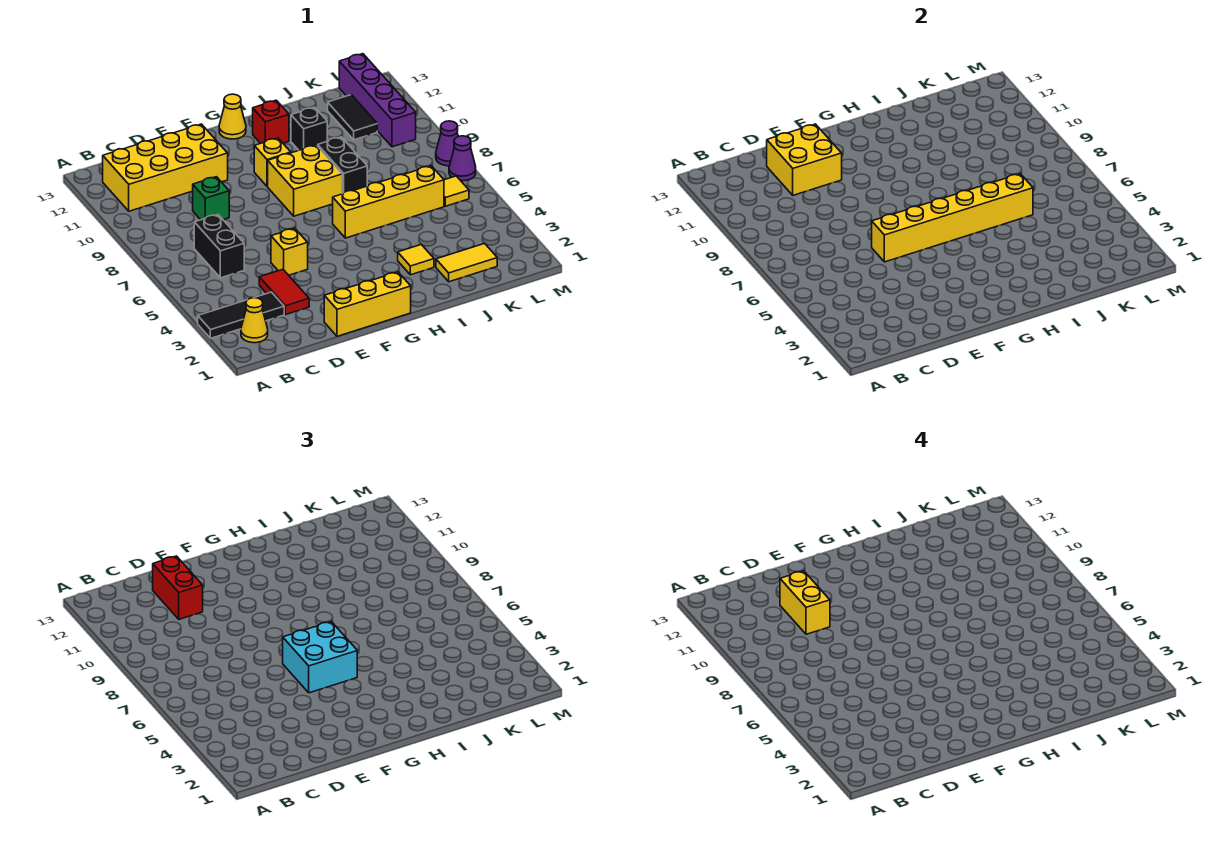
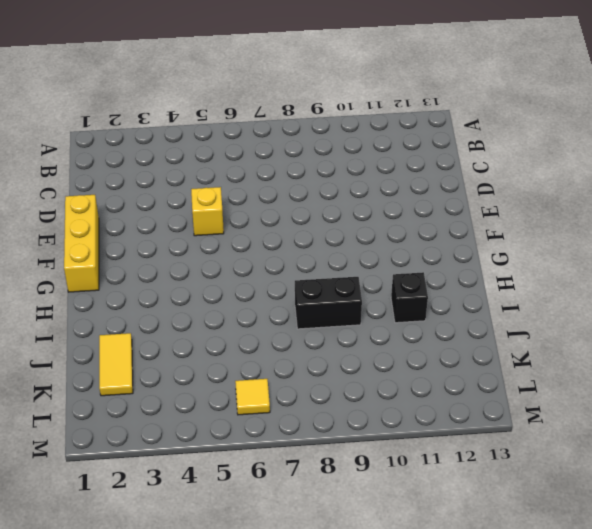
none -> black 1x3 tile [198,292,284,338]
none -> yellow 1x1 cone [241,298,268,343]
none -> yellow 2x4 brick [103,124,228,211]

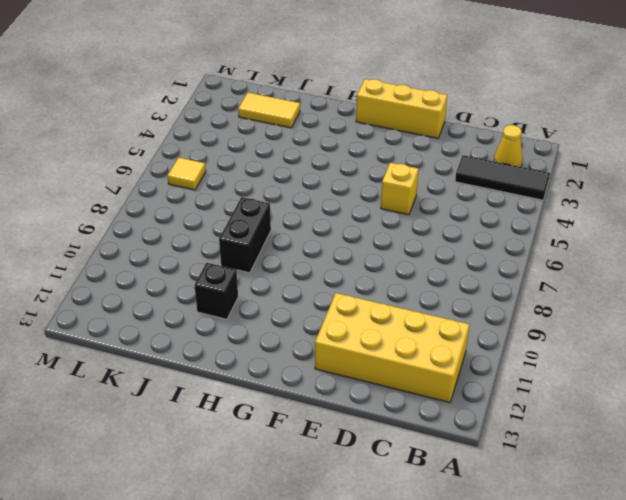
none -> black 1x2 brick [194,215,244,278]
none -> red 1x2 tile [259,269,309,315]
none -> green 1x1 brick [193,177,229,220]

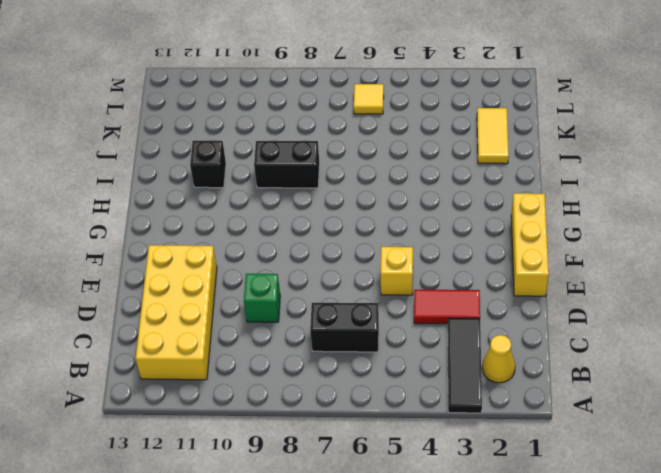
none -> yellow 2x2 brick [268,145,342,216]
none -> yellow 1x1 brick [254,138,291,187]
none -> yellow 1x1 cone [219,94,246,139]

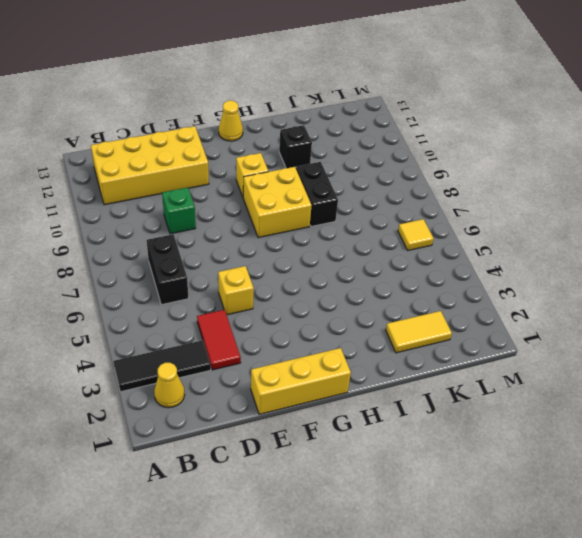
none -> yellow 1x4 brick [333,166,444,238]
none -> red 1x1 brick [253,100,289,143]
none -> yellow 1x1 tile [398,244,434,275]

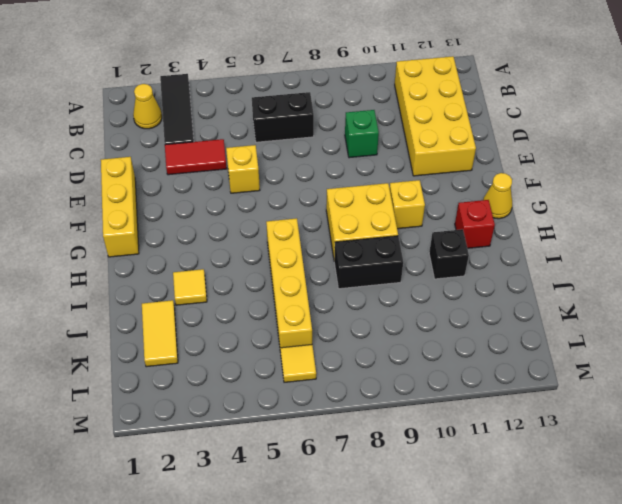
none -> black 1x2 tile [328,95,377,140]
none -> purple 1x4 brick [339,54,416,147]
none -> purple 1x1 cone [449,136,476,181]

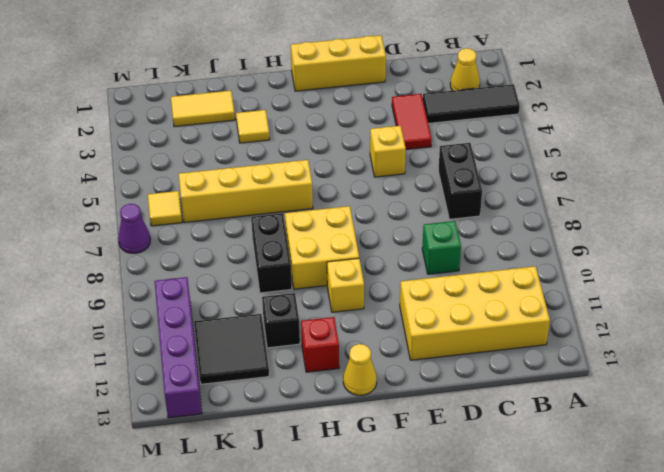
black 2x2 tile [194,314,269,384] -> black 1x2 tile [328,95,377,140]
none -> purple 1x1 cone [436,121,458,166]
none -> yellow 2x2 brick [767,124,842,195]
none -> yellow 1x6 brick [872,174,1033,262]

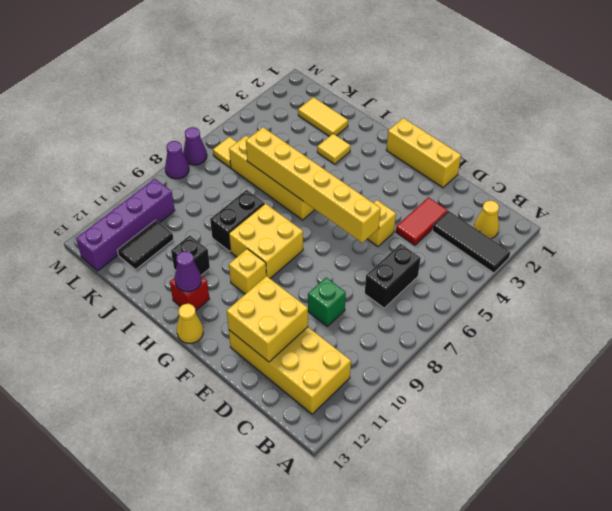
purple 1x1 cone [175,251,202,292] -> none
none -> red 1x2 brick [153,556,203,619]
none -> cyan 2x2 brick [283,622,357,693]
none -> yellow 1x2 brick [780,571,830,634]

